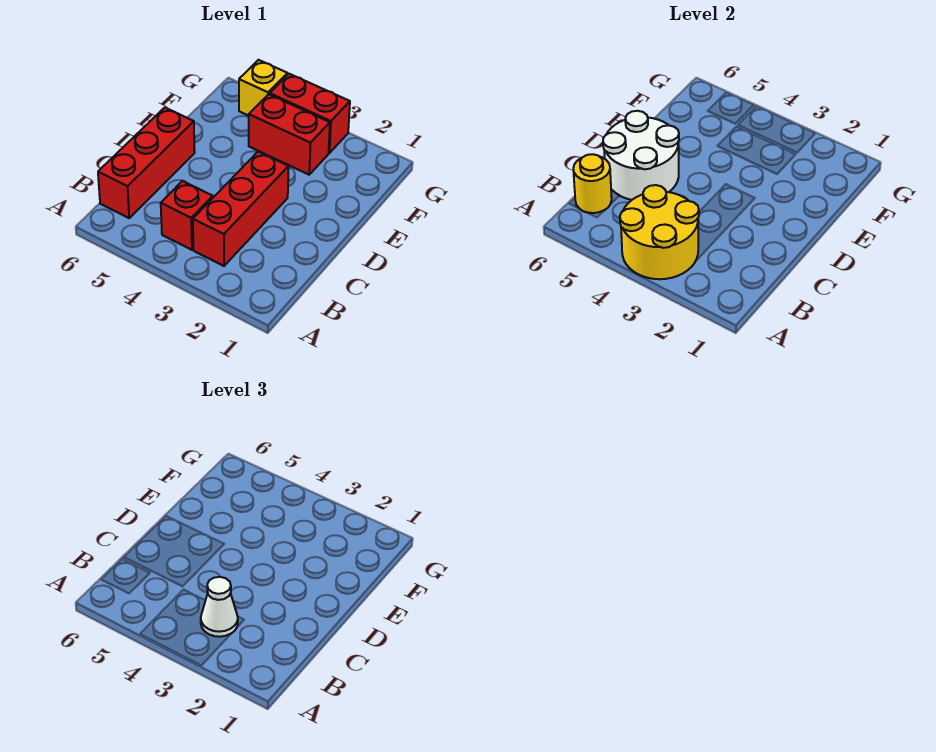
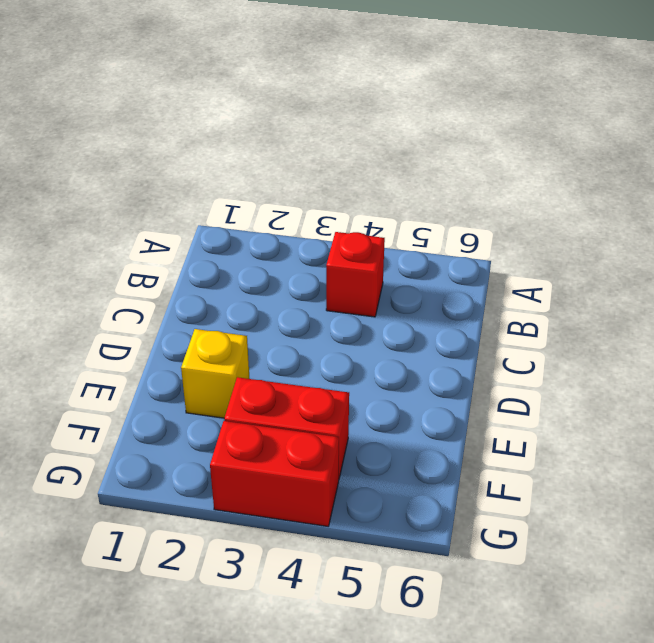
yellow 1x1 brick [181,329,250,418] -> yellow 1x1 brick moved to [239,60,288,116]
none -> red 1x3 brick [193,152,289,266]
none -> red 1x3 brick [98,108,195,218]

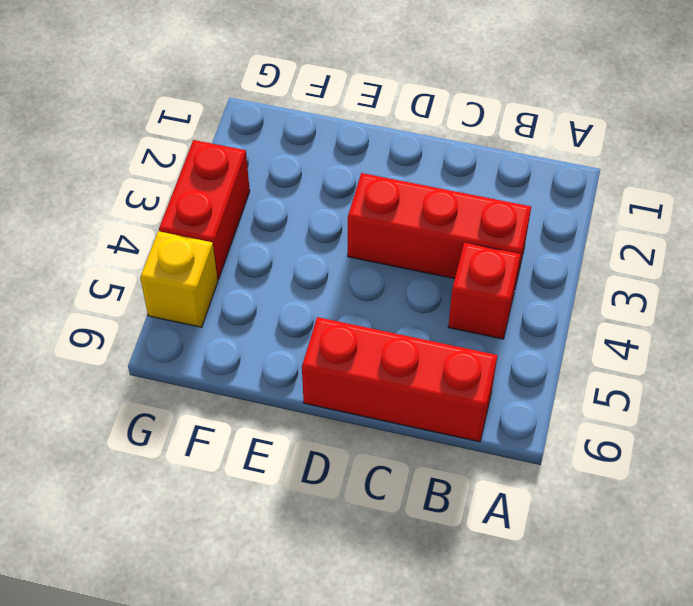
none -> red 1x2 brick [249,94,330,175]
none -> yellow 2x2 round brick [620,185,699,279]

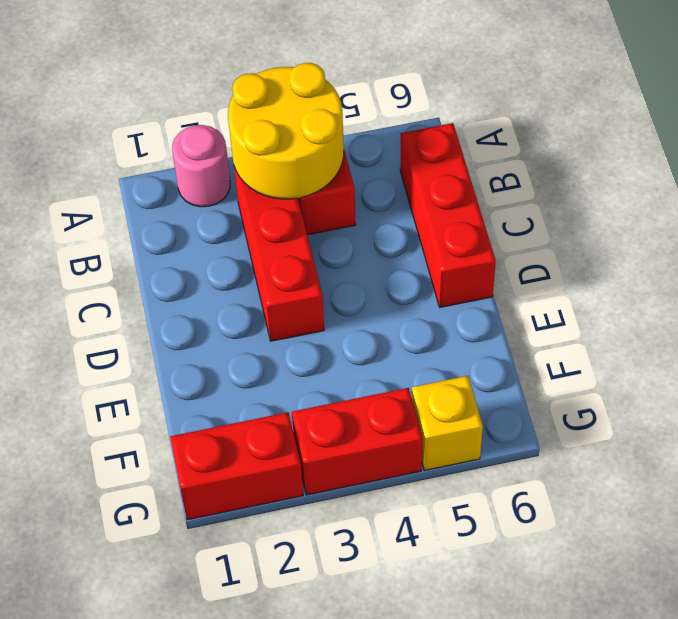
pink 1x1 round brick [172,125,230,207] -> none
red 1x2 brick [170,412,303,520] -> red 1x2 brick moved to [249,94,330,175]
none -> yellow 1x1 round brick [573,154,612,213]
none -> white 2x2 round brick [603,111,679,200]

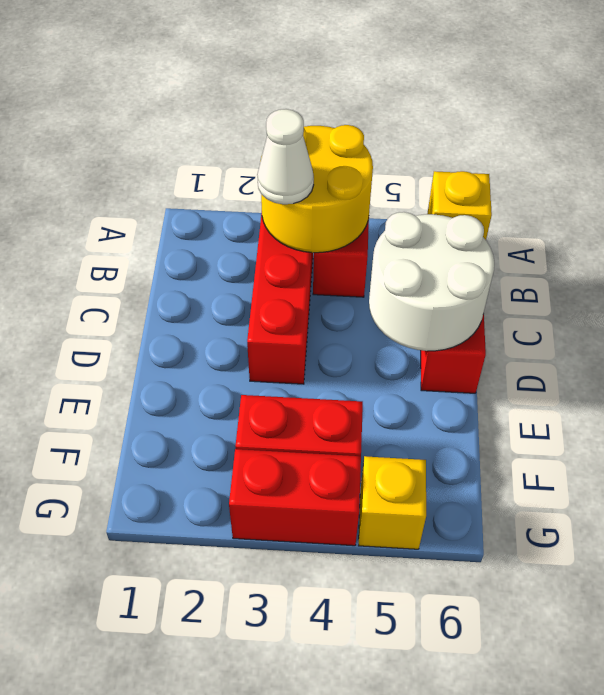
yellow 1x1 brick [427,171,492,240] -> yellow 1x1 round brick [573,154,612,213]

